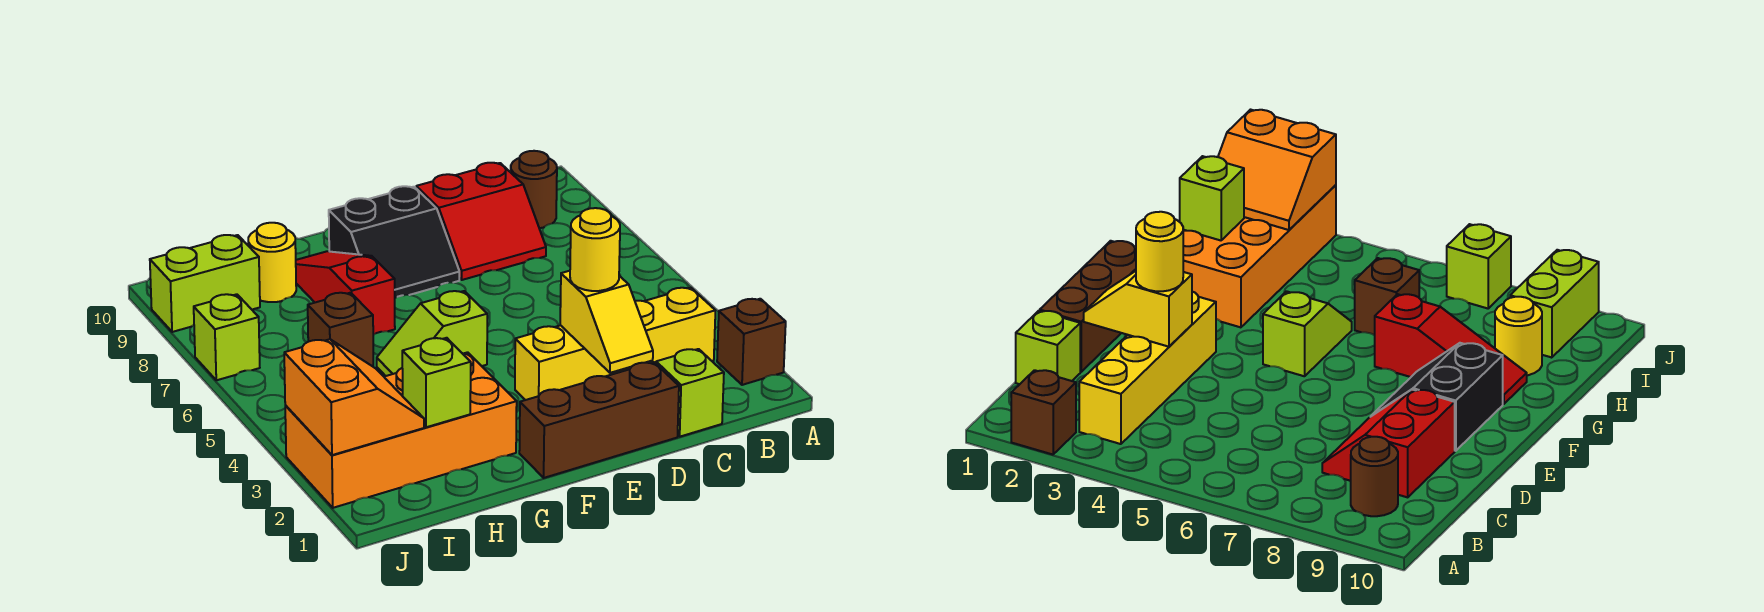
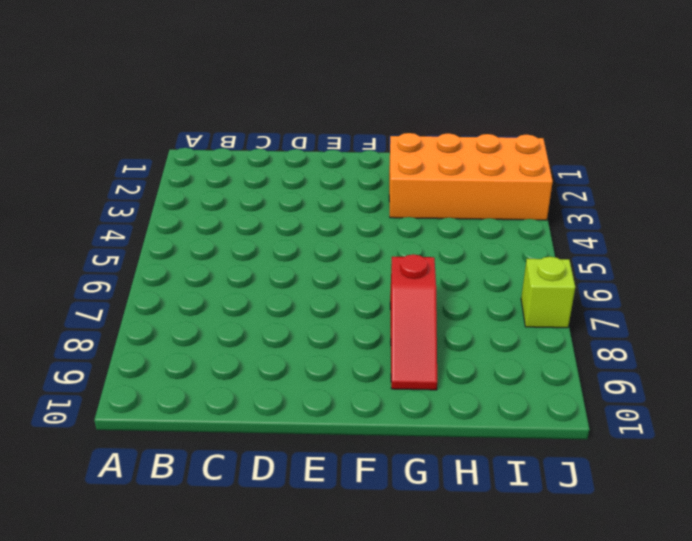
none -> brown 1x1 brick [717,299,786,385]
none -> yellow 1x4 brick [515,288,715,400]
none -> brown 1x1 round brick [511,151,557,228]

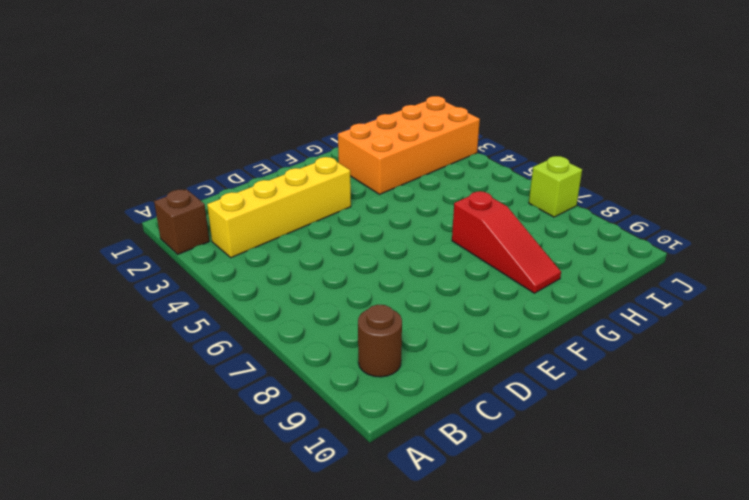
none -> lime 1x1 brick [656,349,724,437]
none -> red 2x2 slope [416,163,546,280]
none -> brown 1x3 brick [519,362,679,478]

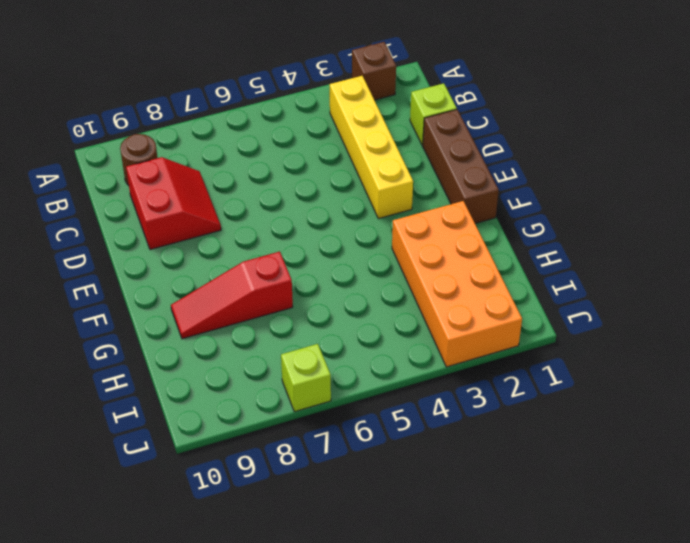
none -> black 2x2 slope [329,186,459,298]
none -> lime 1x2 slope [377,291,487,376]
none -> brown 1x1 brick [308,293,373,366]

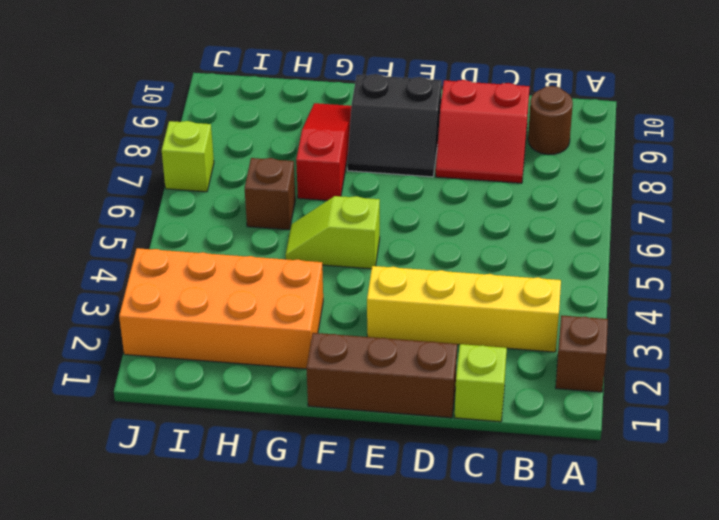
none -> yellow 1x1 round brick [248,223,296,302]
none -> lime 1x2 brick [150,235,260,332]
none -> yellow 1x2 slope [560,271,653,373]

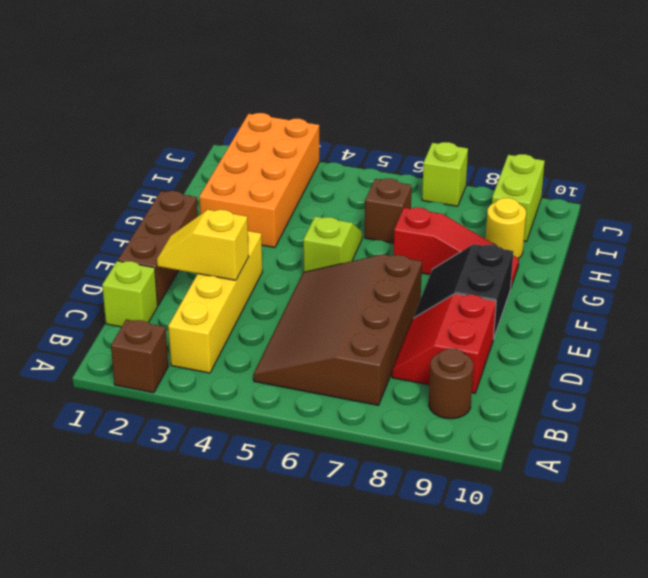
brown 3x4 slope [253,254,422,405] -> none
none -> lime 1x1 brick [402,338,471,427]
none -> orange 2x2 slope [284,339,424,455]
none -> yellow 1x1 round brick [570,208,620,291]

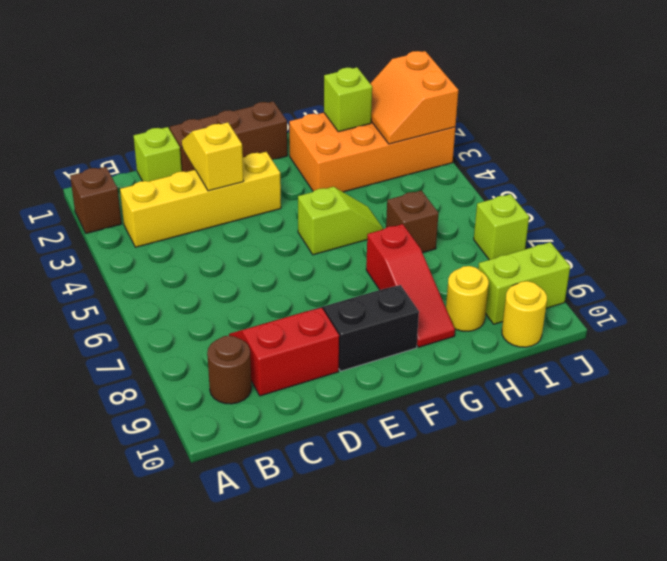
yellow 1x1 round brick [502,281,547,347] -> yellow 1x1 round brick moved to [570,208,620,291]

